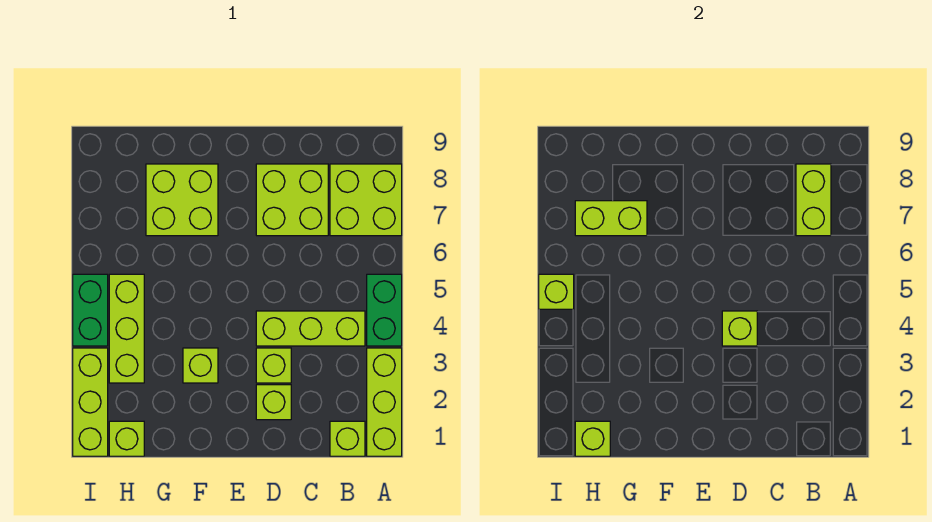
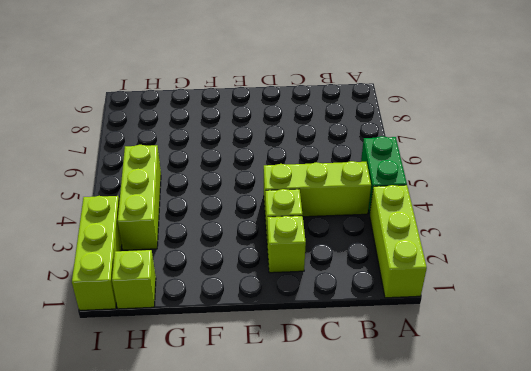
none -> lime 2x2 brick [330,164,402,236]
none -> lime 1x1 brick [330,421,365,456]
none -> lime 2x2 brick [256,164,328,236]

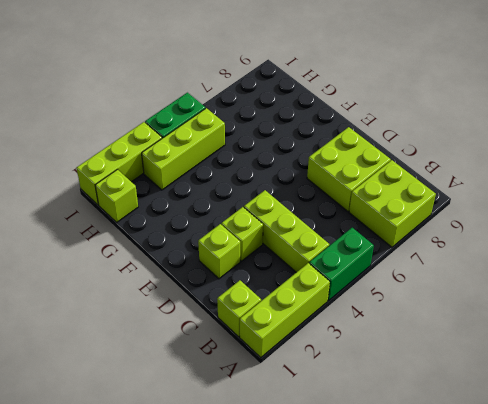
none -> lime 1x1 brick [183,348,218,383]
none -> lime 2x2 brick [146,164,218,236]
none -> lime 1x2 brick [796,164,831,236]

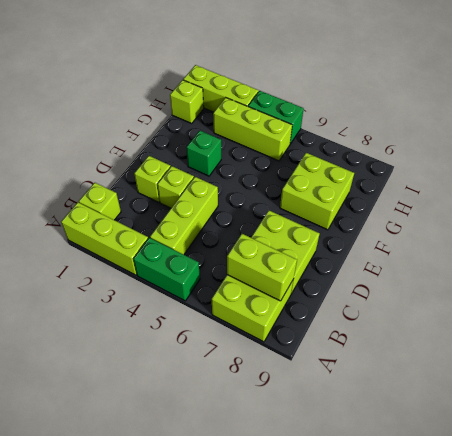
green 1x1 brick [187,131,221,176] -> lime 1x1 brick [183,348,218,383]
none -> lime 1x1 brick [722,311,757,346]
none -> lime 1x2 brick [575,201,647,236]
none -> lime 1x1 brick [575,421,610,456]

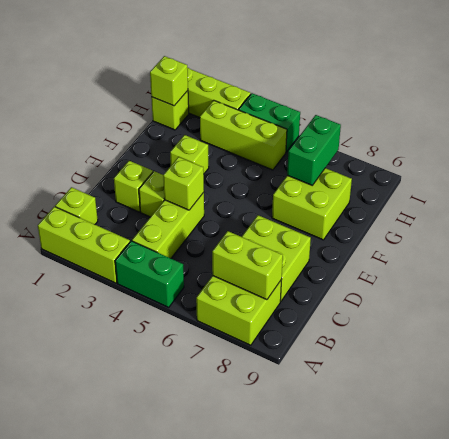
green 1x2 brick [287,115,341,185] -> lime 1x2 brick [575,201,647,236]
none -> lime 1x1 brick [539,274,574,309]

